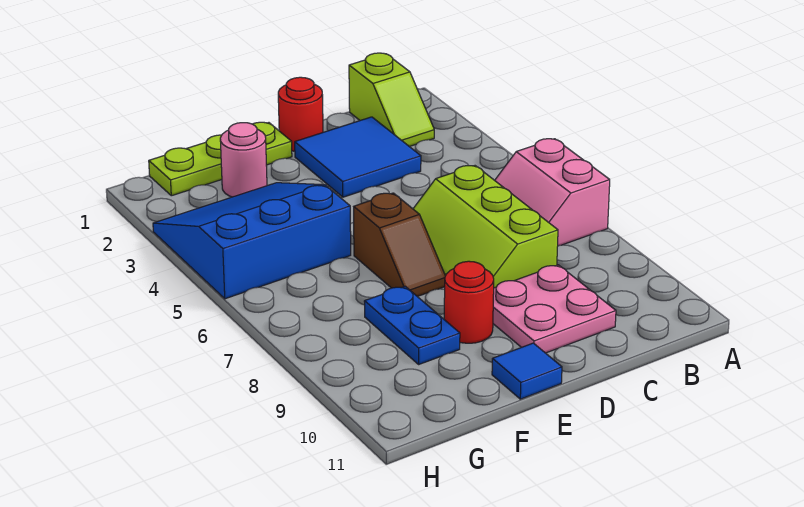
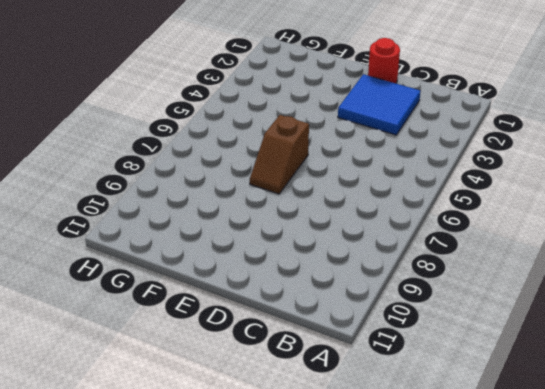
none -> pink 2x2 slope [495,139,610,246]
none -> lime 1x2 slope [349,53,434,147]
none -> lime 2x3 slope [413,166,558,288]

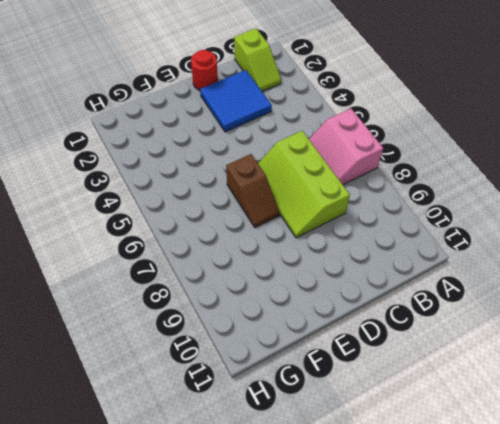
none -> pink 2x2 plate [493,265,616,353]
none -> lime 1x3 plate [149,122,292,196]
none -> red 1x1 round brick [444,261,494,343]

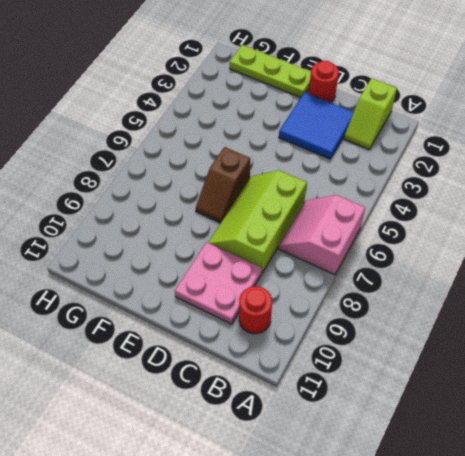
red 1x1 round brick [239,286,272,334] -> red 1x1 round brick moved to [444,261,494,343]
none -> blue 1x1 tile [492,343,562,399]
none -> pink 1x1 round brick [220,123,267,197]
none -> blue 3x3 slope [153,183,351,299]

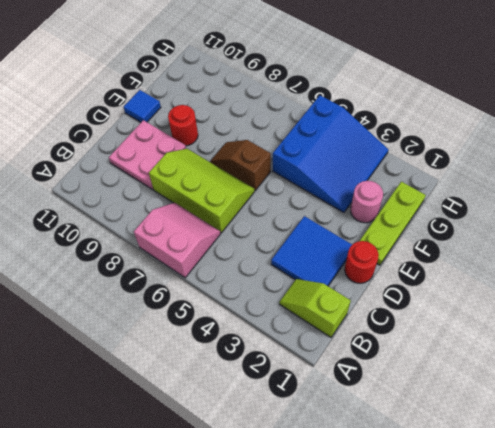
none -> blue 1x2 plate [364,286,460,364]

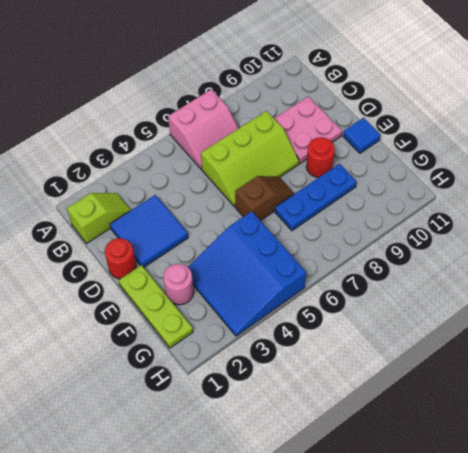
blue 1x3 plate [275,164,357,231] -> blue 1x2 plate [364,286,460,364]

